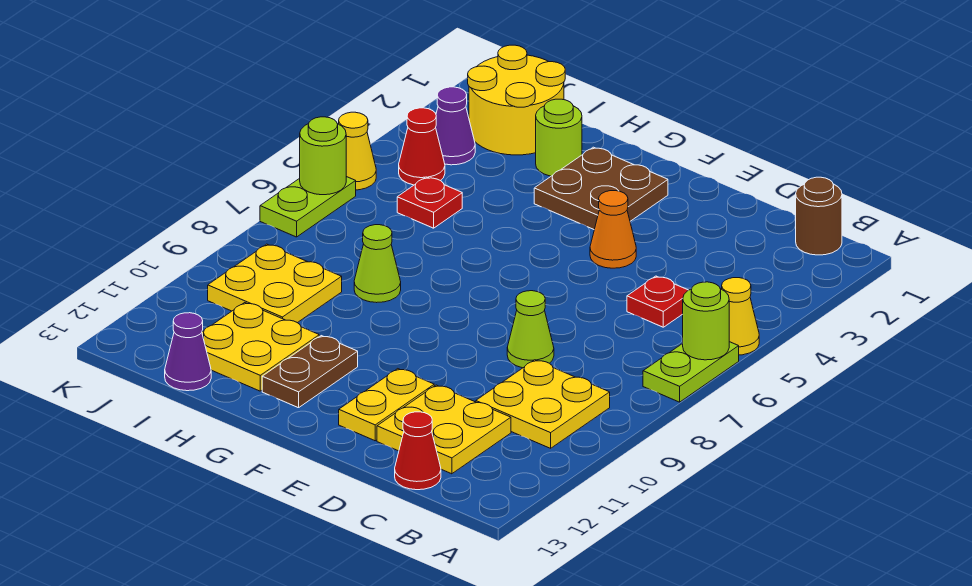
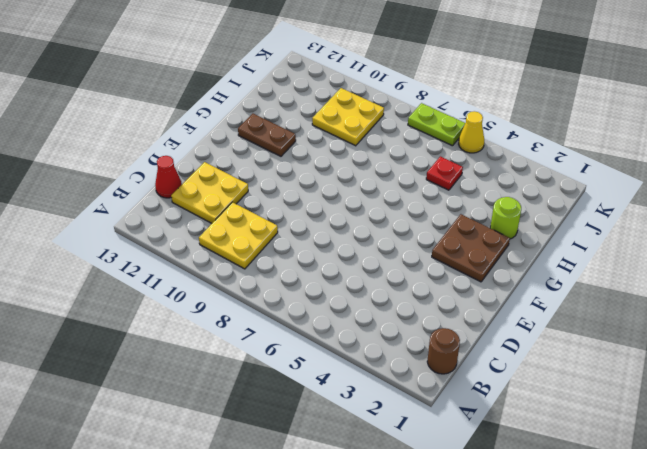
none -> yellow 1x1 cone [722,278,759,355]
none -> lime 1x2 plate [643,342,739,402]
none -> red 1x1 plate [627,276,688,327]

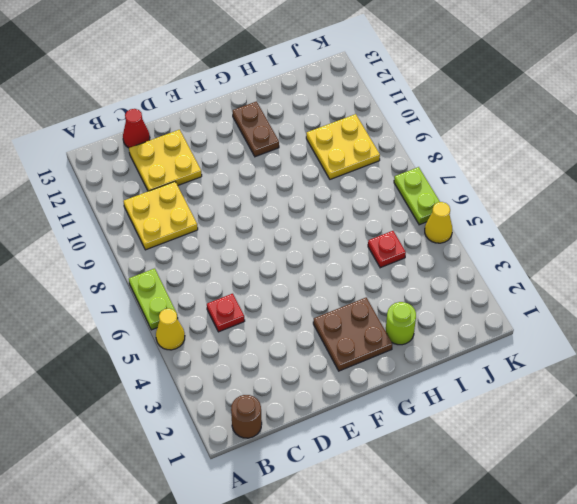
none -> lime 1x1 cone [507,291,554,368]
none -> orange 1x1 cone [590,191,636,268]
none -> yellow 1x2 plate [339,369,434,441]

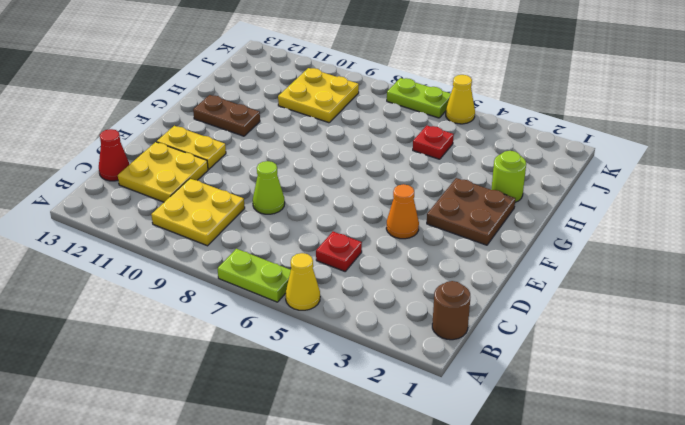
none -> lime 1x1 cone [354,225,401,303]
none -> yellow 2x2 plate [202,303,319,391]
none -> yellow 2x2 round brick [468,45,565,155]

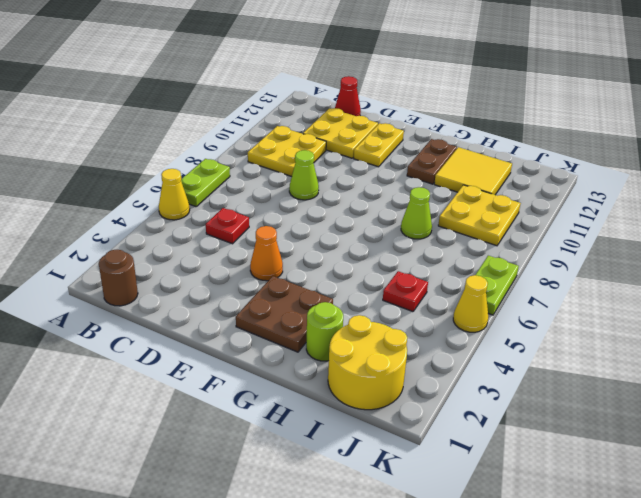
yellow 2x2 tile [434,147,512,195] -> yellow 2x2 plate [202,303,319,391]
none -> purple 1x1 cone [165,313,211,391]
none -> purple 1x1 cone [436,87,475,165]
none -> red 1x1 cone [399,108,445,185]

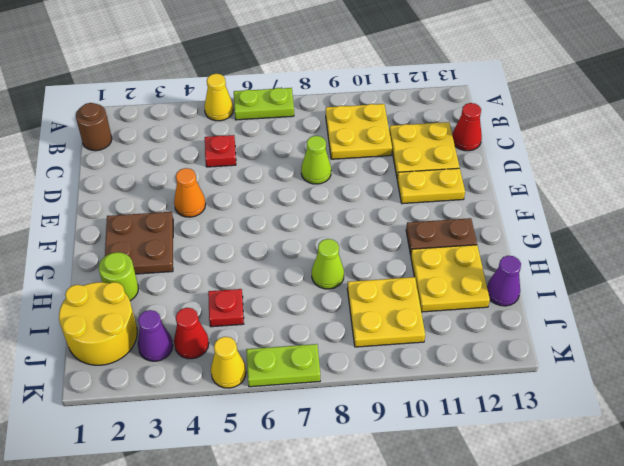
none -> lime 1x1 round brick [682,282,729,360]
none -> lime 1x1 round brick [300,117,346,195]

